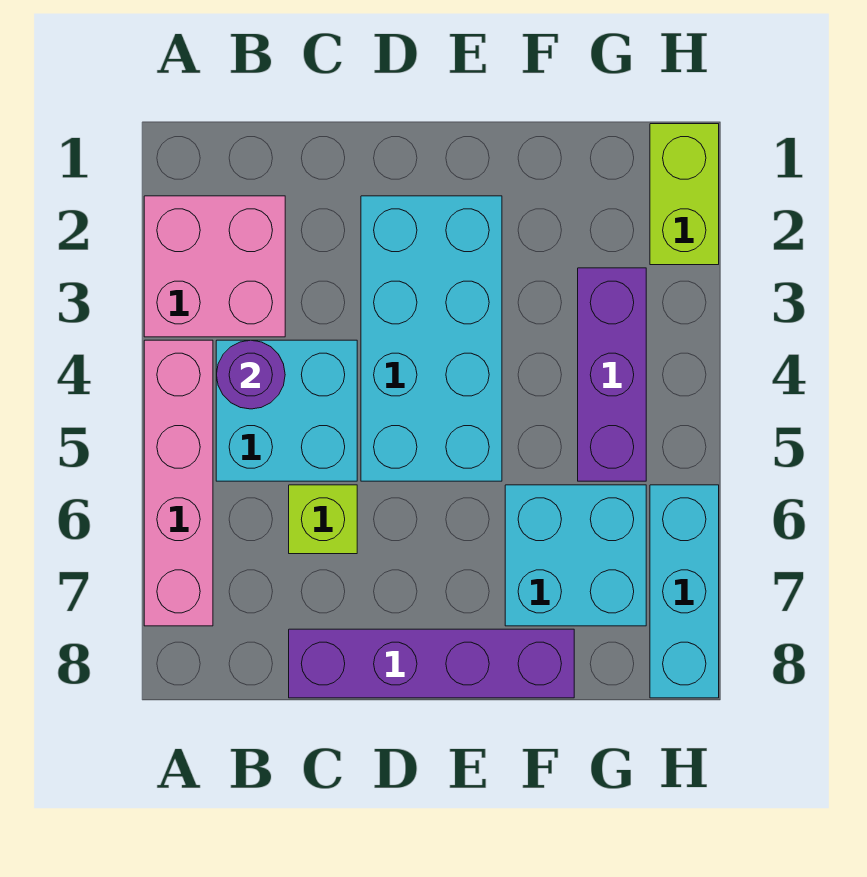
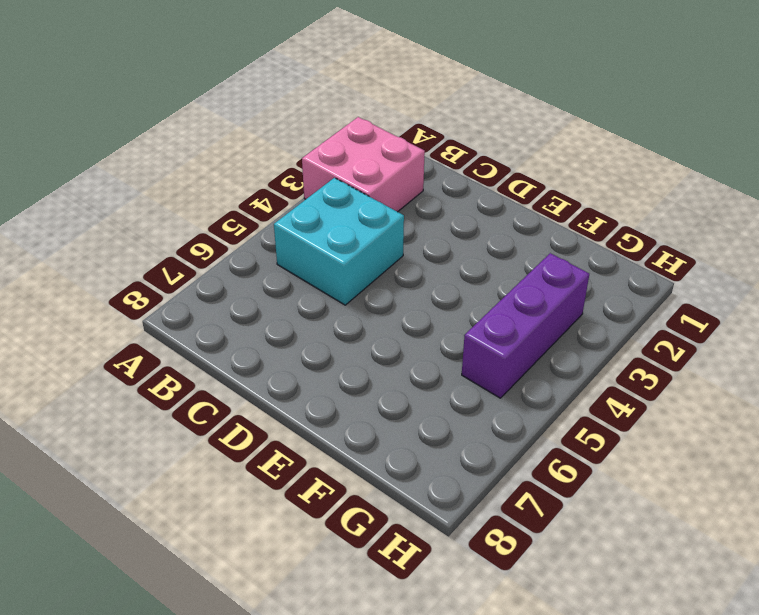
none -> pink 1x4 brick [144,340,213,626]
none -> lime 1x1 brick [289,485,357,554]

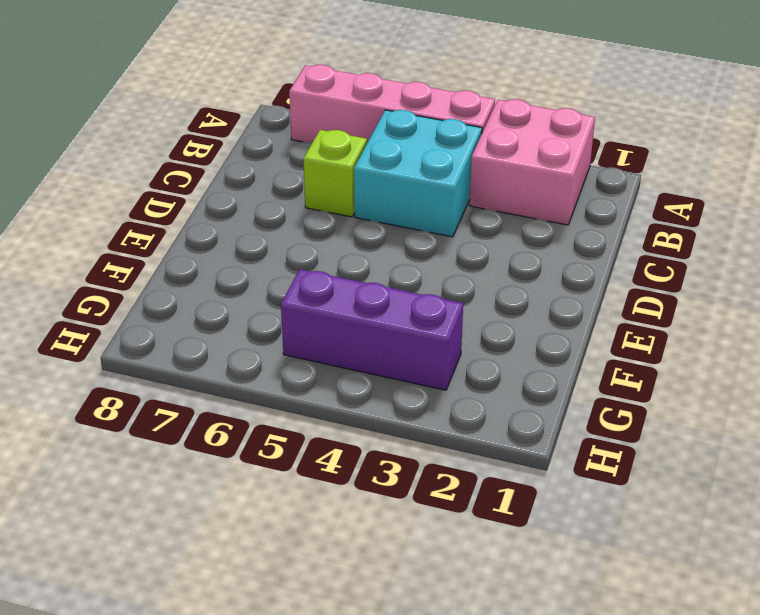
none -> purple 1x4 brick [289,629,574,698]
none -> cyan 2x4 brick [361,196,502,481]

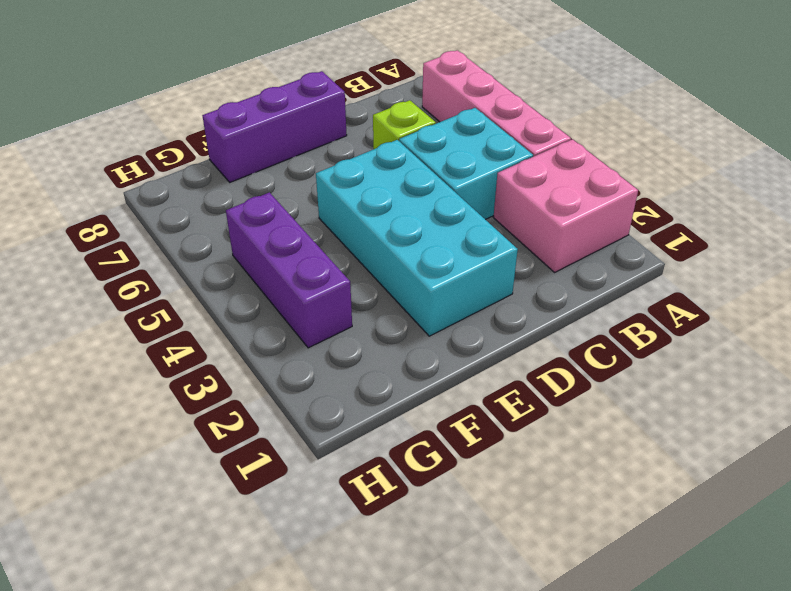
purple 1x3 brick [202,71,347,182] -> purple 1x4 brick [289,629,574,698]
none -> cyan 2x2 brick [505,485,646,626]
none -> lime 1x2 brick [650,124,719,265]

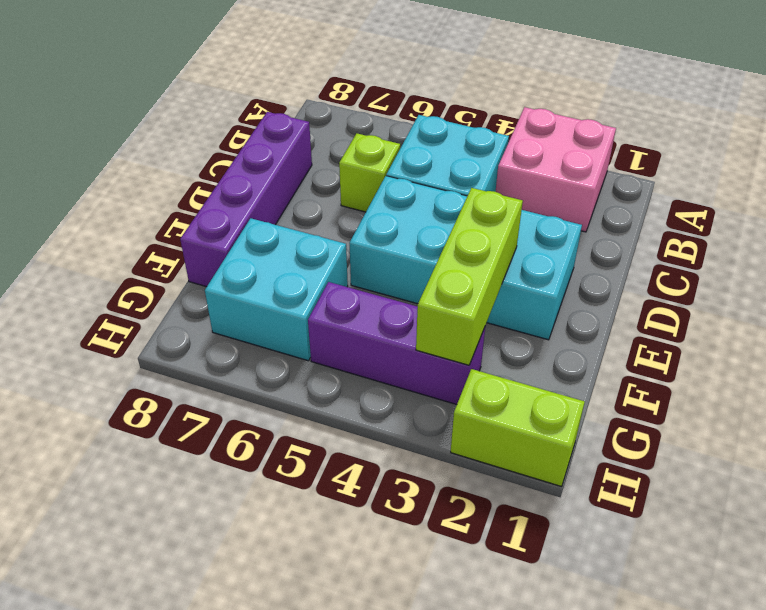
lime 1x3 brick [416,188,523,365] -> none
none -> pink 1x4 brick [144,340,213,626]
none -> cyan 1x3 brick [650,485,719,698]

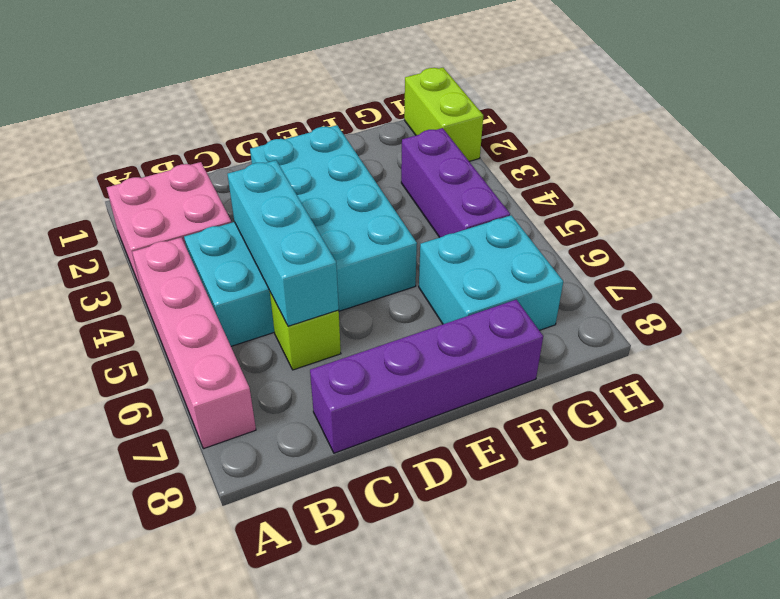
cyan 1x3 brick [227,160,339,326] -> cyan 1x3 brick moved to [650,485,719,698]
none -> purple 1x1 round brick [216,340,285,409]

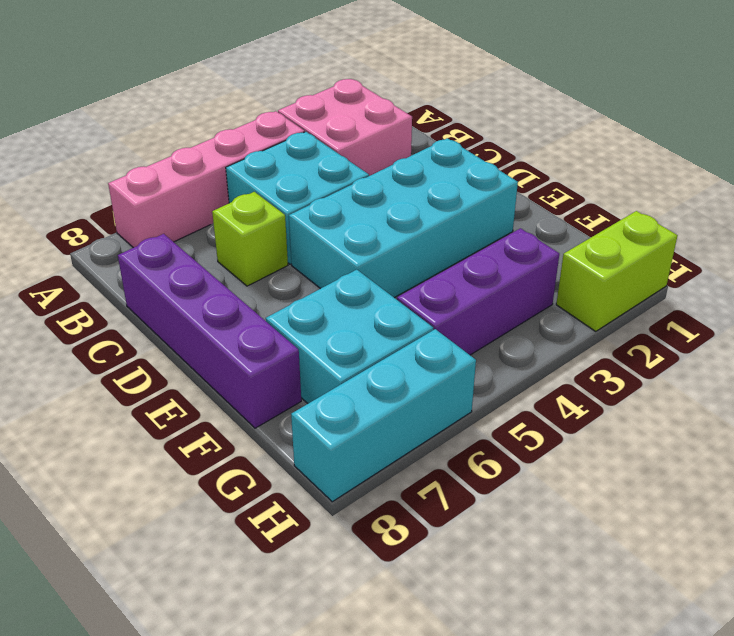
none -> purple 1x1 round brick [216,340,285,409]

